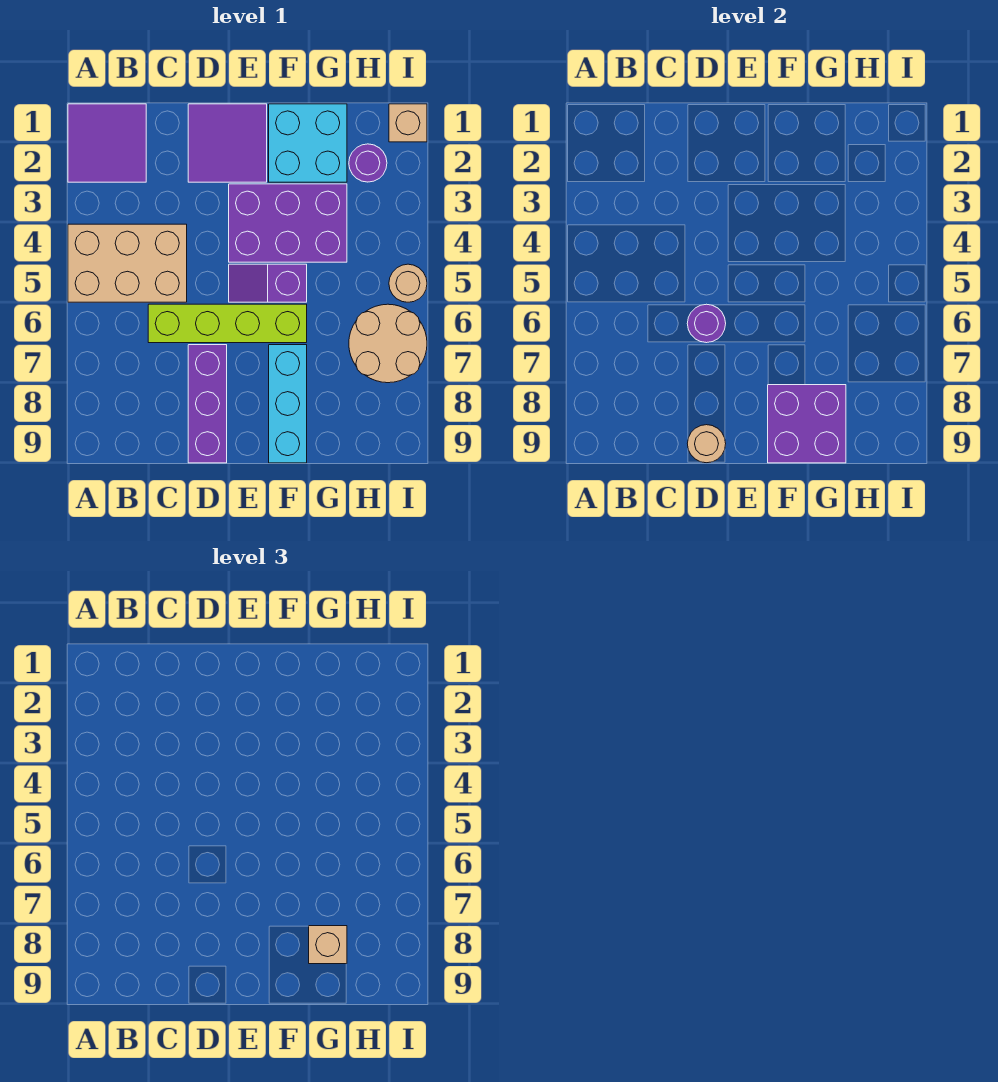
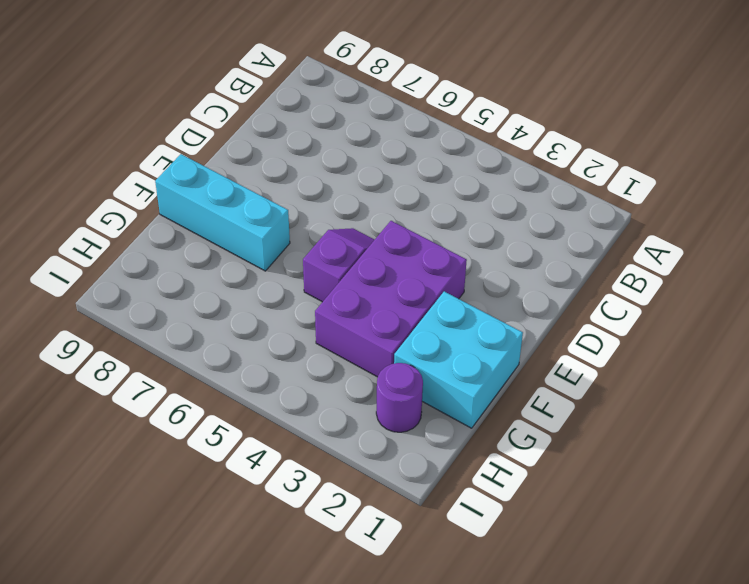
none -> purple 2x2 tile [68,104,146,182]
none -> tan 2x3 brick [68,224,187,302]
none -> lime 1x4 brick [148,304,307,343]

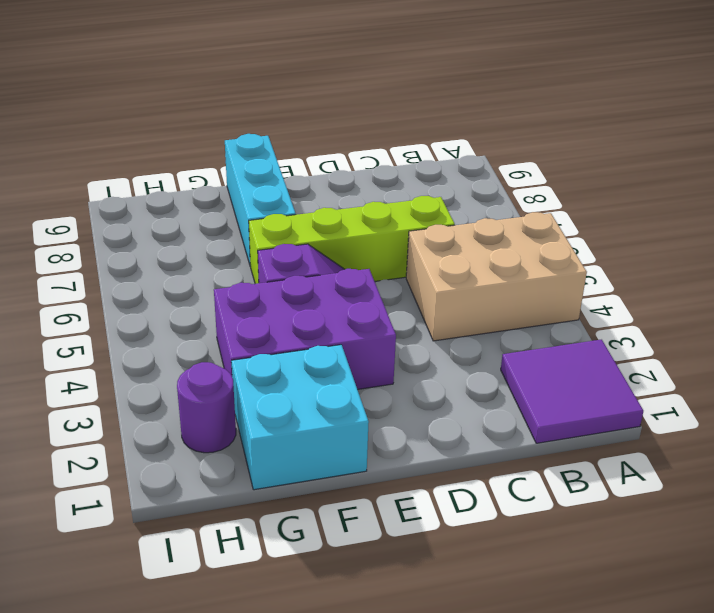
none -> purple 2x2 tile [188,104,267,182]
none -> purple 1x3 brick [188,345,227,463]
none -> tan 2x2 round brick [349,304,427,383]

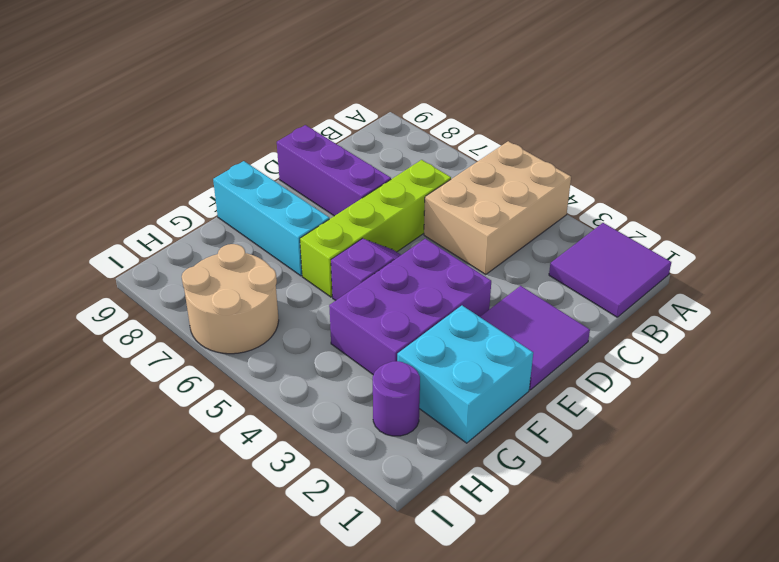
none -> tan 1x1 brick [389,104,427,142]
none -> tan 1x1 round brick [389,264,427,302]
none -> purple 1x1 round brick [687,304,726,343]

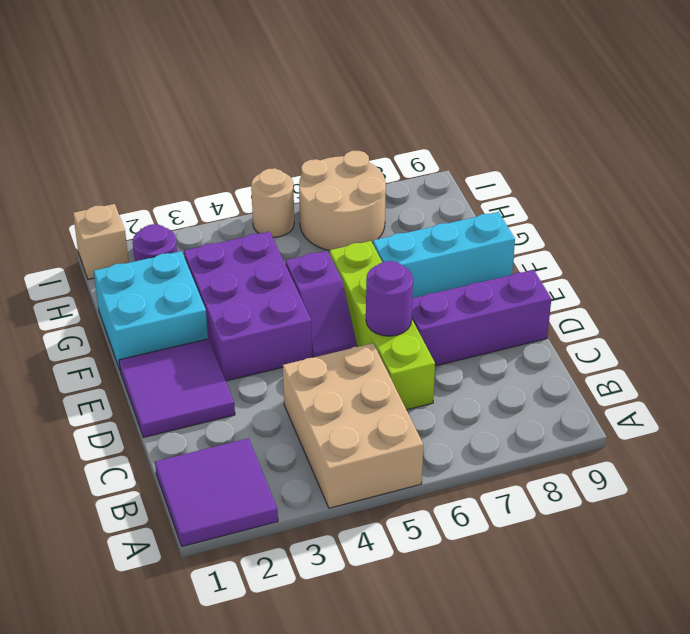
none -> tan 1x1 round brick [687,425,726,463]
none -> purple 2x2 brick [768,385,846,463]
none -> tan 1x1 brick [309,926,347,964]

